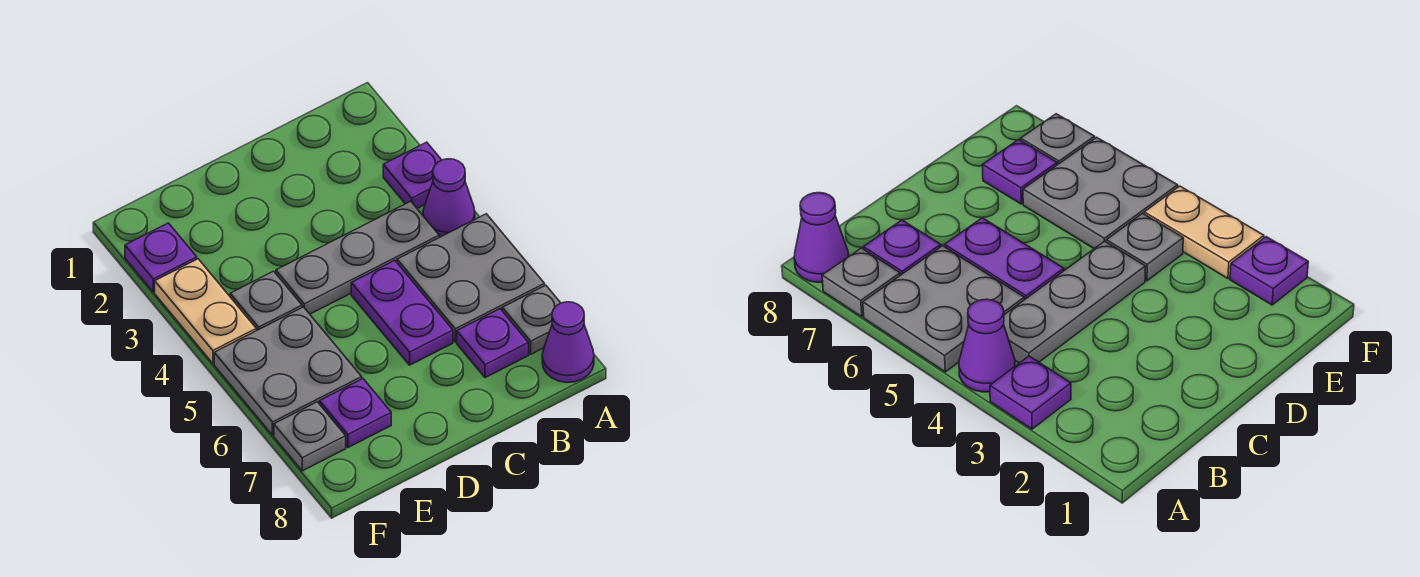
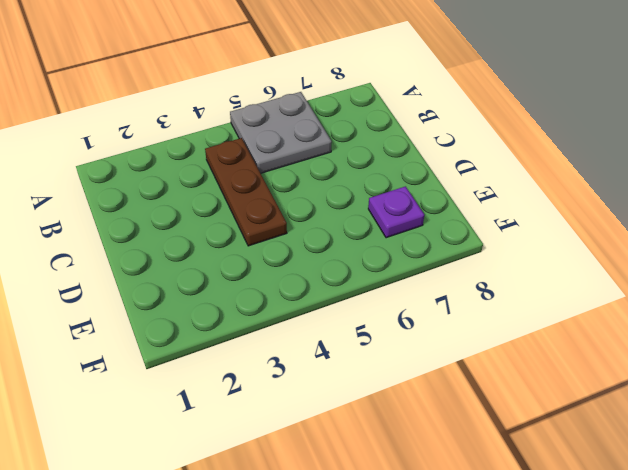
brown 1x3 plate [205,138,287,246] -> grey 1x3 plate [276,201,439,314]
none -> purple 1x1 plate [383,142,441,209]
none -> purple 1x1 cone [423,159,475,237]
none -> grey 1x1 plate [502,285,560,354]

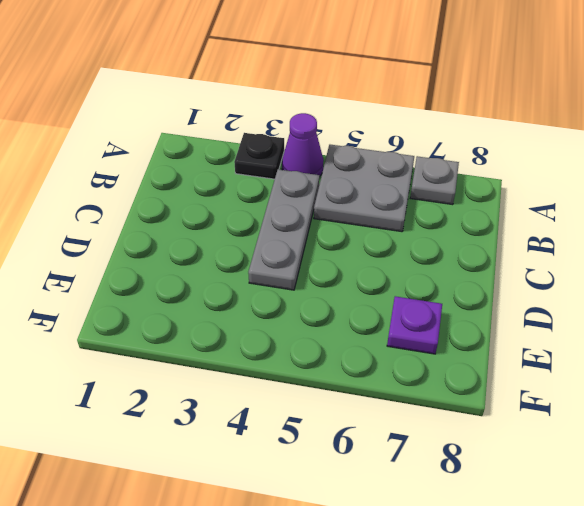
black 1x1 plate [234,133,284,179] -> purple 1x1 plate [383,142,441,209]
none -> purple 1x1 cone [542,302,594,382]
none -> purple 1x1 plate [457,309,529,378]
none -> purple 1x2 plate [351,260,453,365]

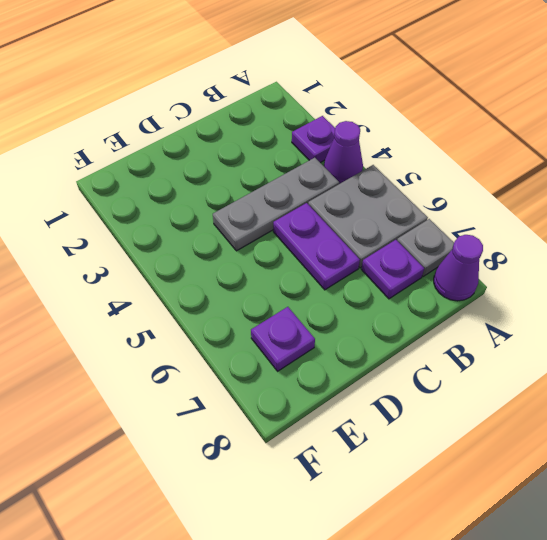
none -> grey 1x1 plate [230,271,302,331]
none -> grey 2x2 plate [214,307,362,435]
none -> purple 1x1 plate [125,223,197,292]

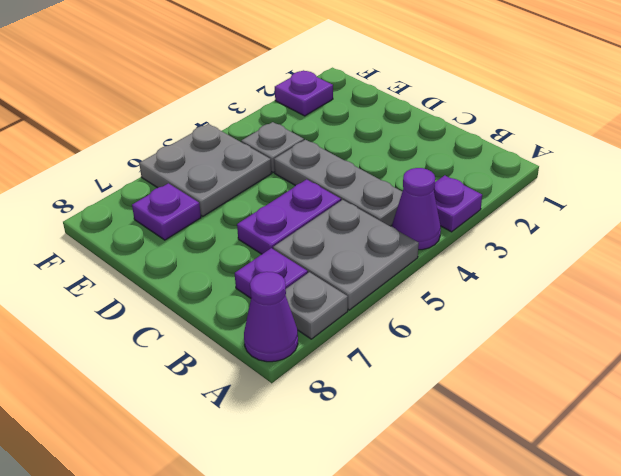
none -> tan 1x2 plate [155,259,256,363]
none -> grey 1x1 plate [274,402,346,471]

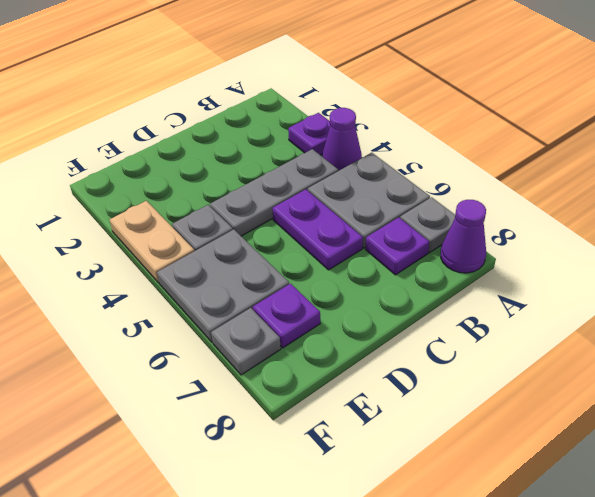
none -> purple 1x1 plate [125,223,197,292]

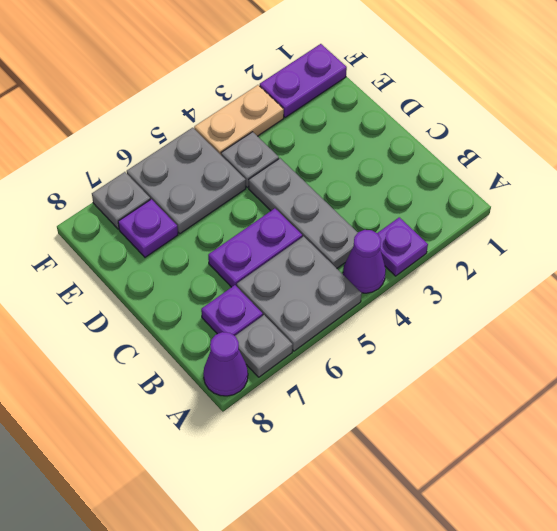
purple 1x2 plate [260,44,347,118] -> purple 1x1 plate [125,223,197,292]

